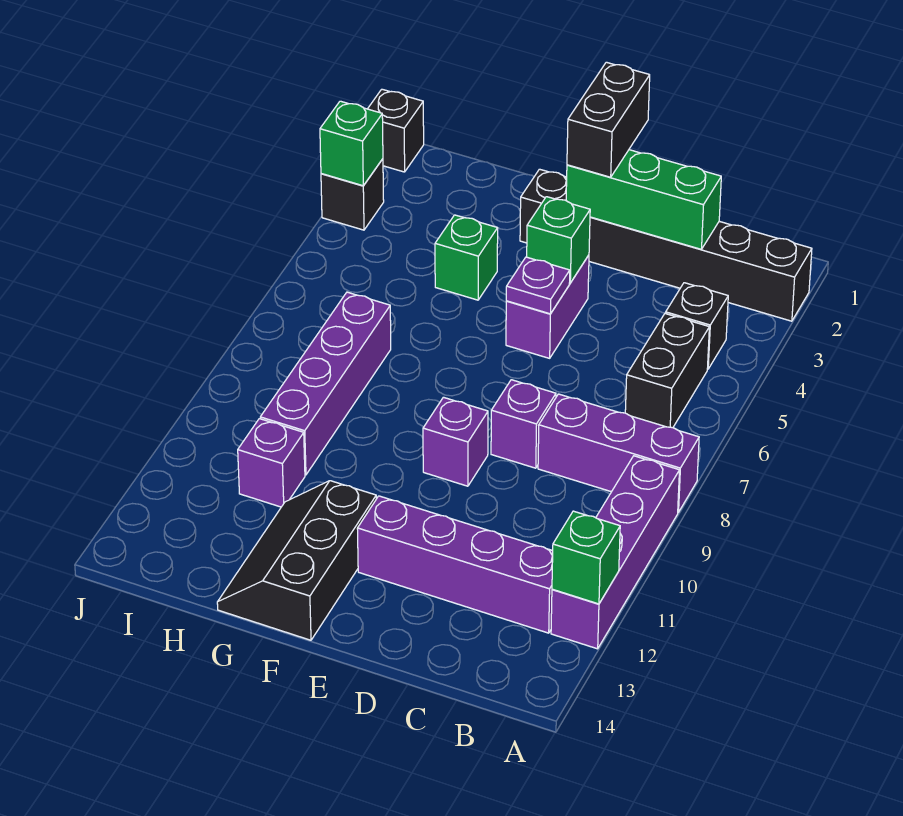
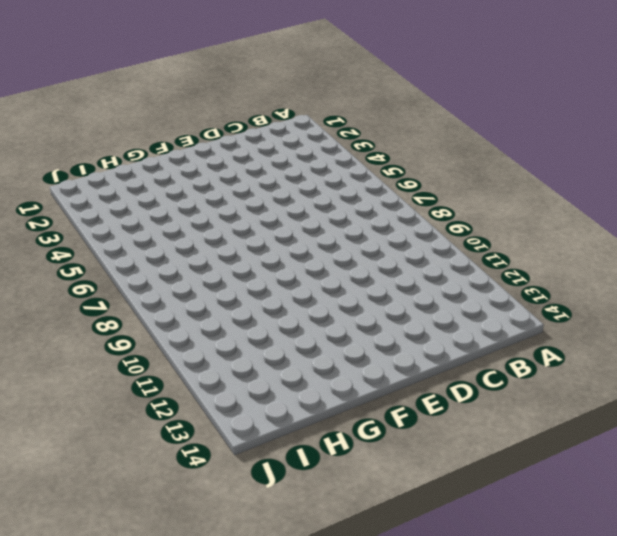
none -> black 1x6 brick [520,169,812,321]
none -> purple 1x3 brick [538,394,699,512]
none -> purple 1x4 brick [551,456,679,649]

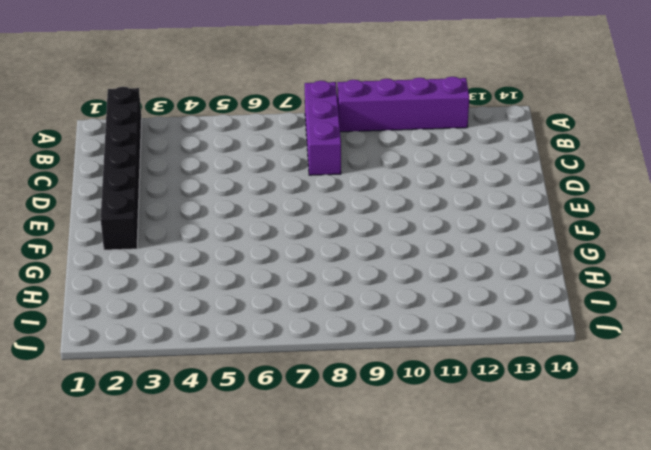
none -> black 1x1 brick [666,283,728,369]
none -> black 1x2 brick [625,313,709,428]
none -> purple 1x4 brick [357,496,553,633]

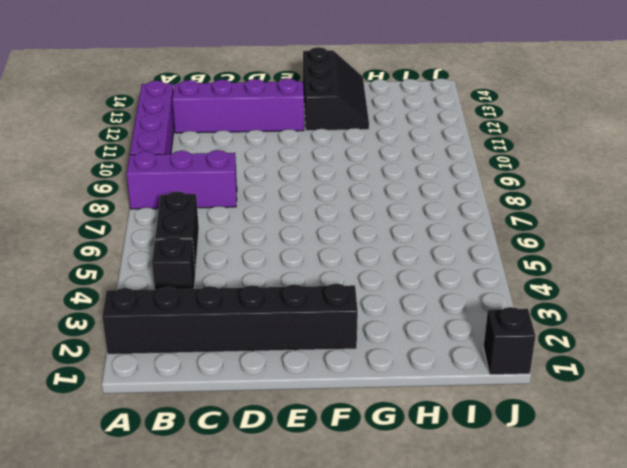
none -> purple 1x1 brick [491,380,556,468]
none -> purple 1x2 brick [506,255,589,358]
none -> purple 1x1 brick [423,397,488,486]

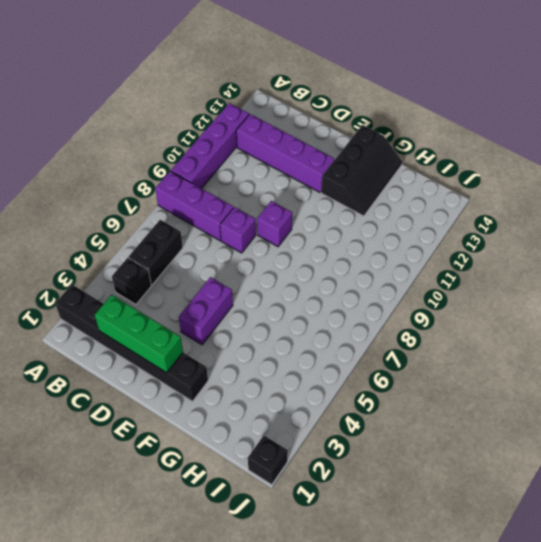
none -> green 1x1 brick [435,215,498,300]
none -> purple 1x4 brick [260,292,391,475]
none -> purple 1x1 brick [238,419,305,507]

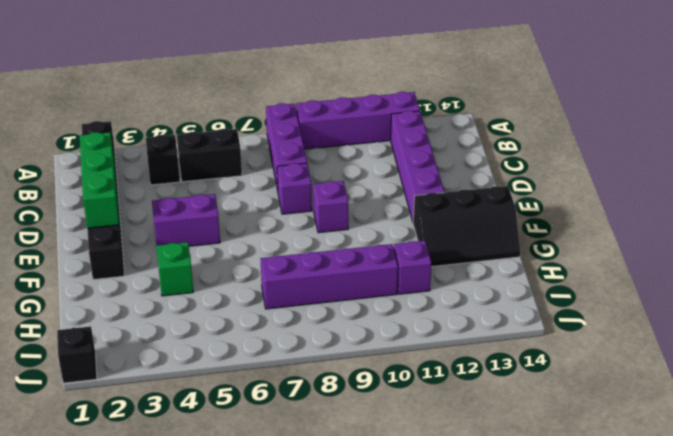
none -> black 1x1 brick [321,159,384,230]
none -> green 1x1 brick [552,511,620,604]
none -> green 1x1 brick [527,197,590,283]

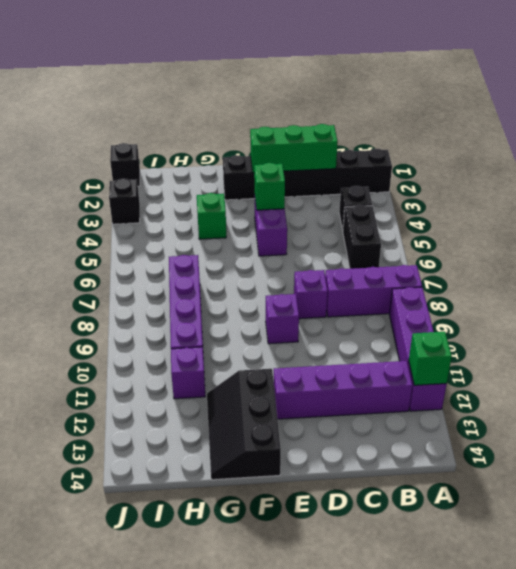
none -> purple 1x1 plate [506,257,570,314]
none -> green 1x1 brick [320,101,383,186]
none -> black 1x2 brick [567,62,650,177]

